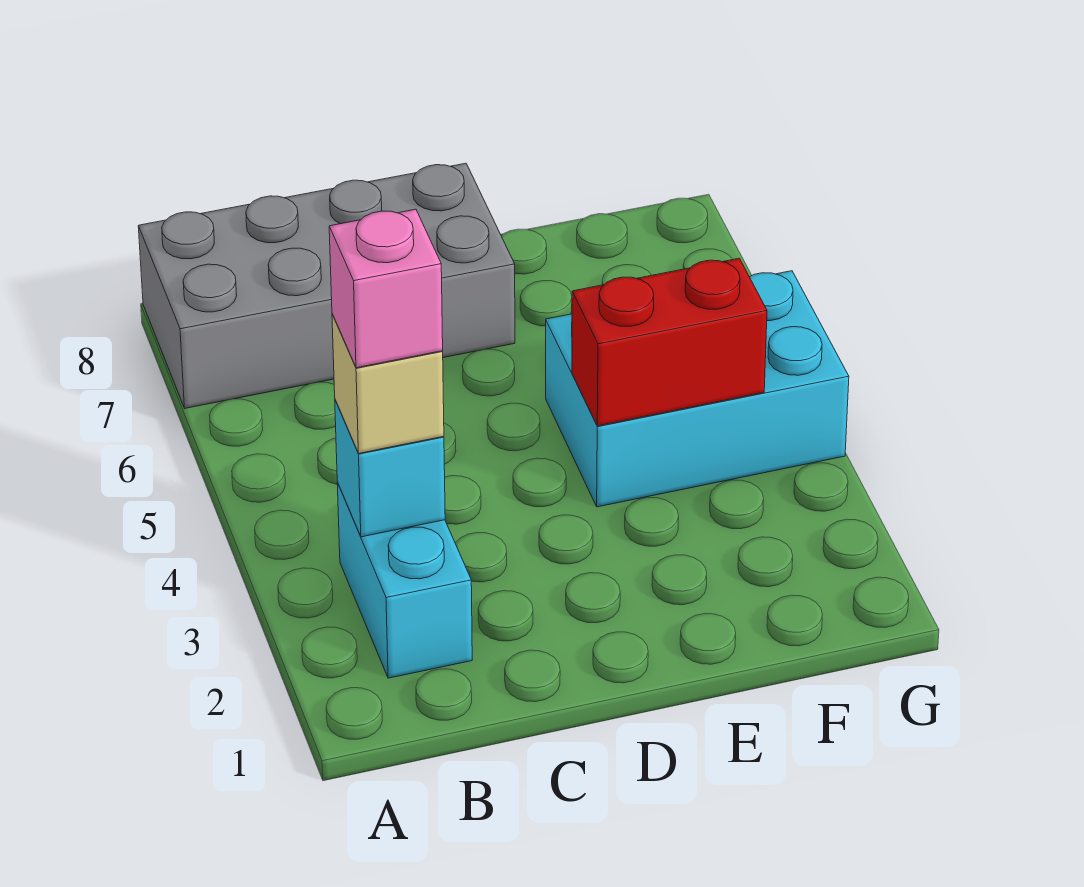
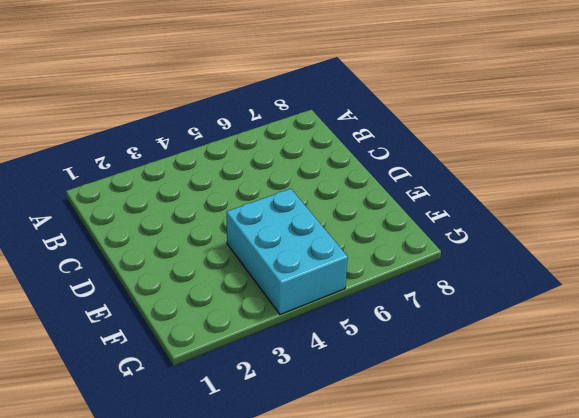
none -> grey 2x4 brick [138,163,515,408]
none -> cyan 1x2 brick [337,483,472,678]

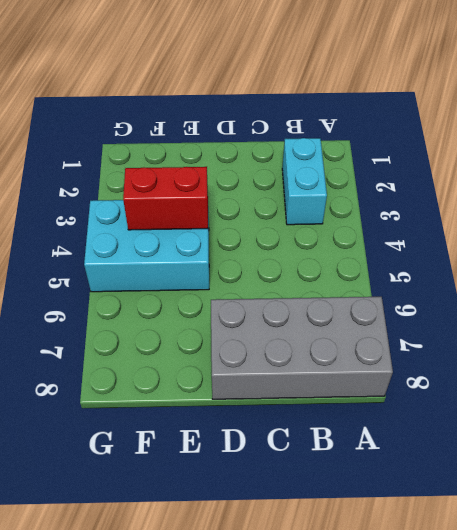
none -> cyan 1x1 brick [335,400,445,537]
none -> tan 1x1 brick [332,314,444,453]

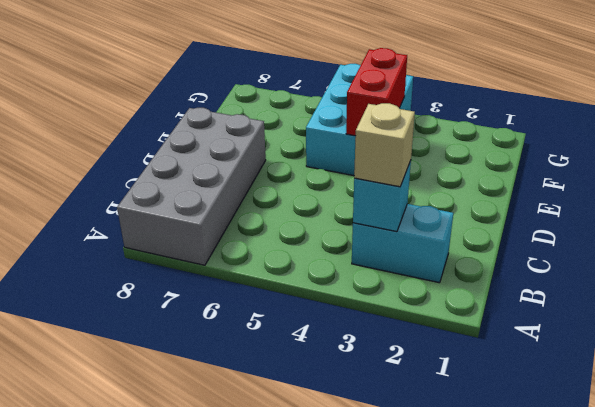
none -> pink 1x1 brick [329,209,443,368]

